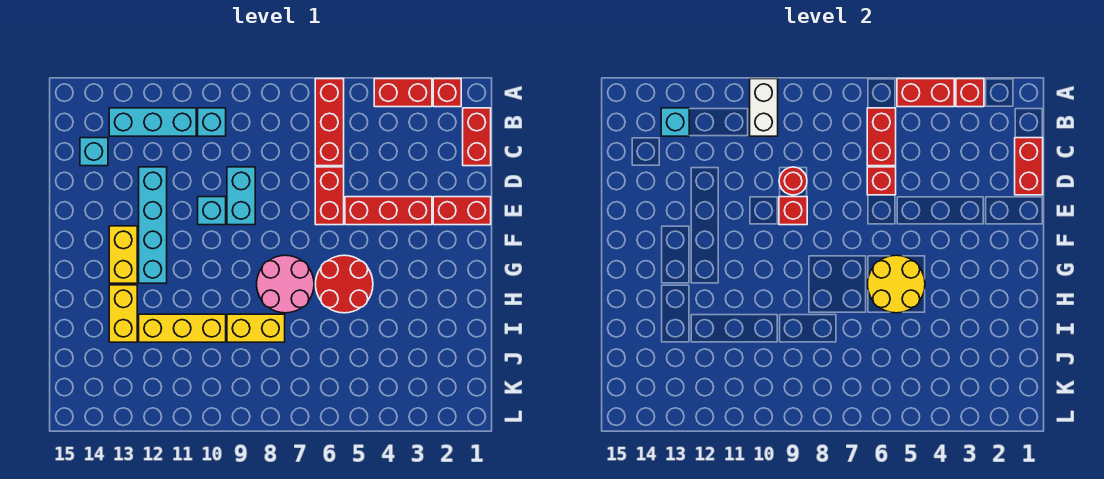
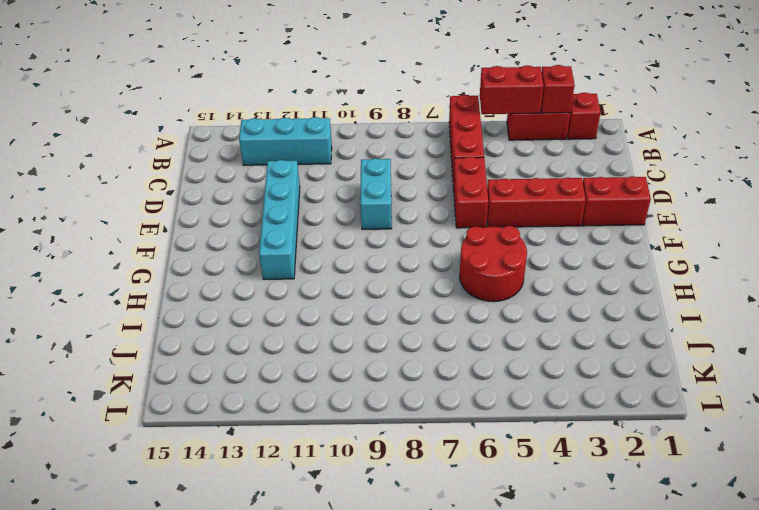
none -> red 1x2 brick [463,108,491,166]
none -> cyan 1x1 brick [198,108,226,136]
none -> cyan 1x1 brick [80,138,108,166]

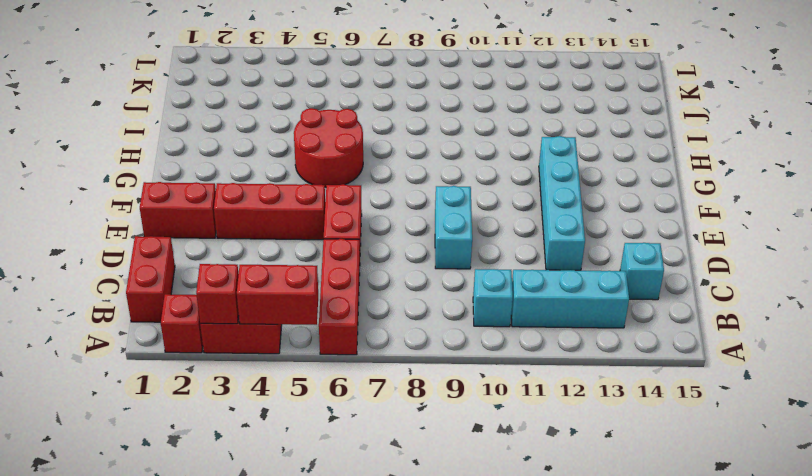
none -> cyan 1x1 brick [198,197,226,225]
none -> yellow 1x2 brick [109,226,137,283]
none -> pink 2x2 round brick [257,255,314,313]

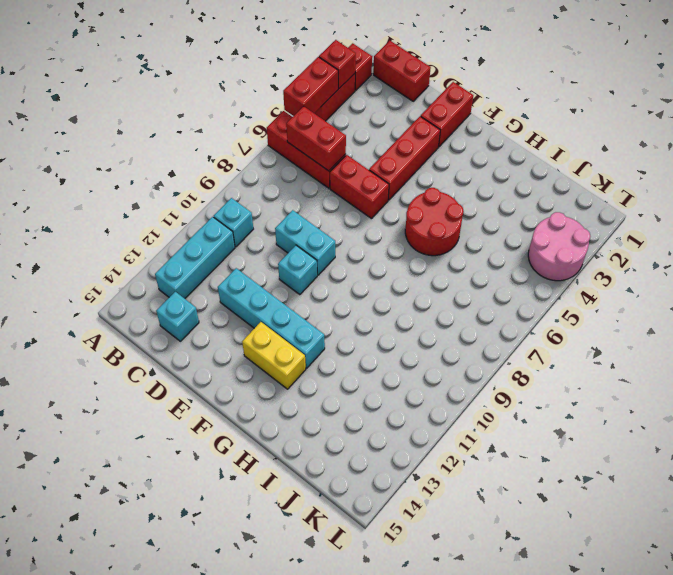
pink 2x2 round brick [528,212,591,281] -> pink 2x2 round brick moved to [257,255,314,313]
none -> yellow 1x2 brick [109,285,137,342]
none -> yellow 1x2 brick [227,314,285,342]
none -> yellow 1x3 brick [139,314,226,342]

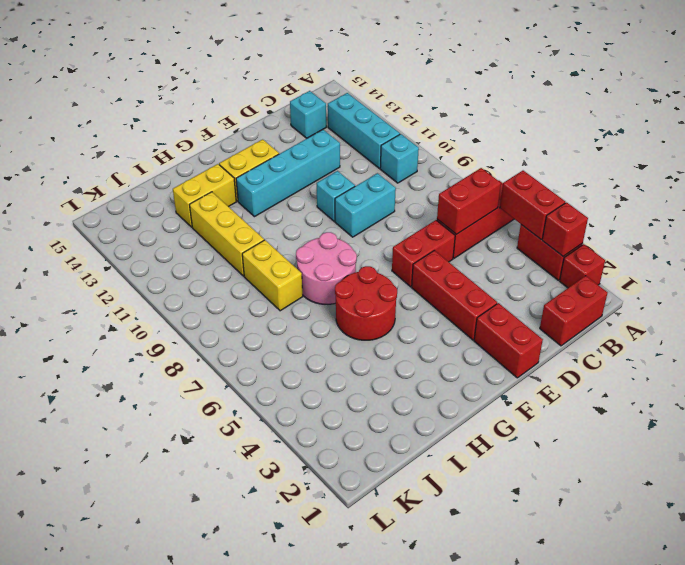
none -> white 1x2 brick [750,79,778,136]
none -> cyan 1x1 brick [661,108,689,136]
none -> red 1x2 brick [1015,138,1043,195]

